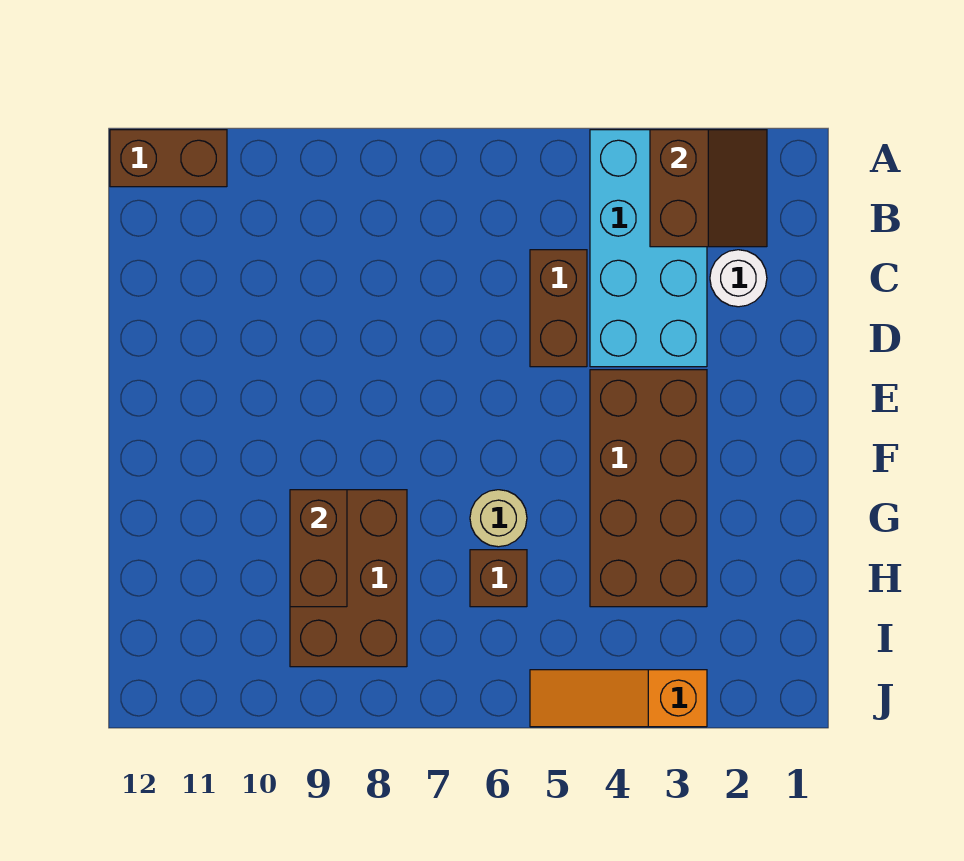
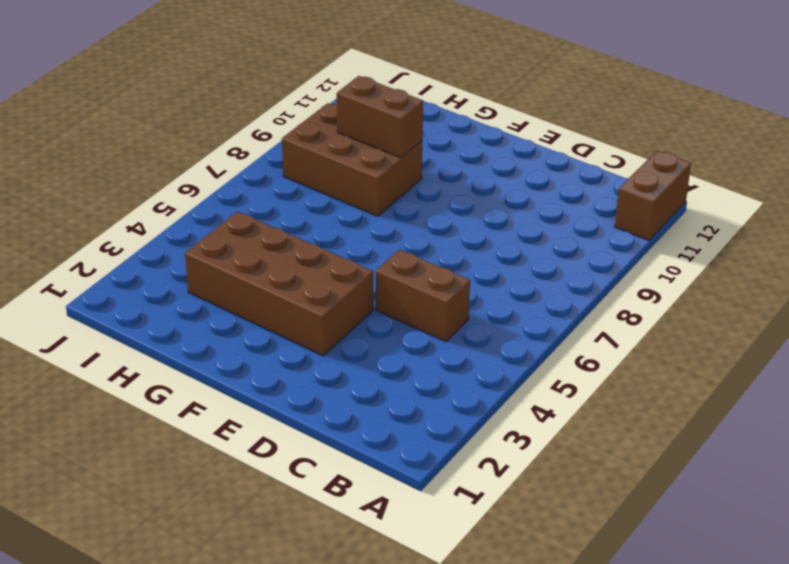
none -> cyan 2x4 brick [590,130,707,367]
none -> white 1x1 round brick [710,250,767,307]

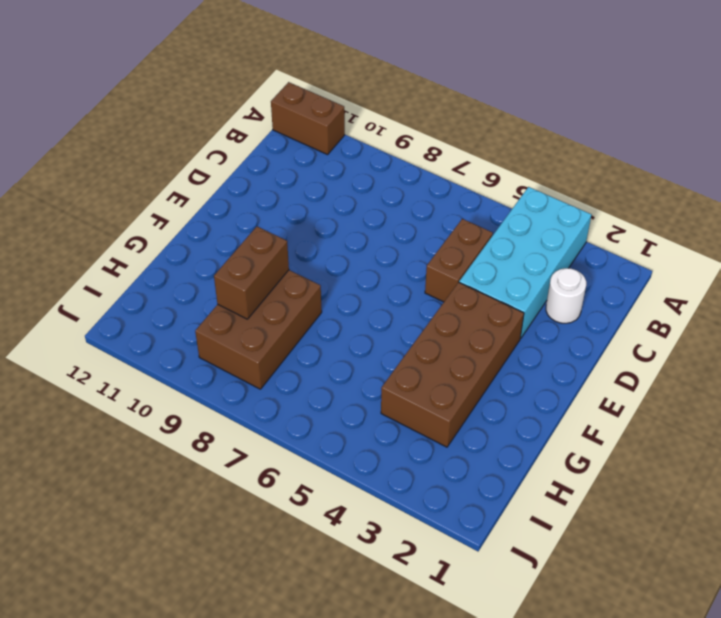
none -> tan 1x1 round brick [470,490,527,547]
none -> brown 1x1 brick [470,550,527,607]

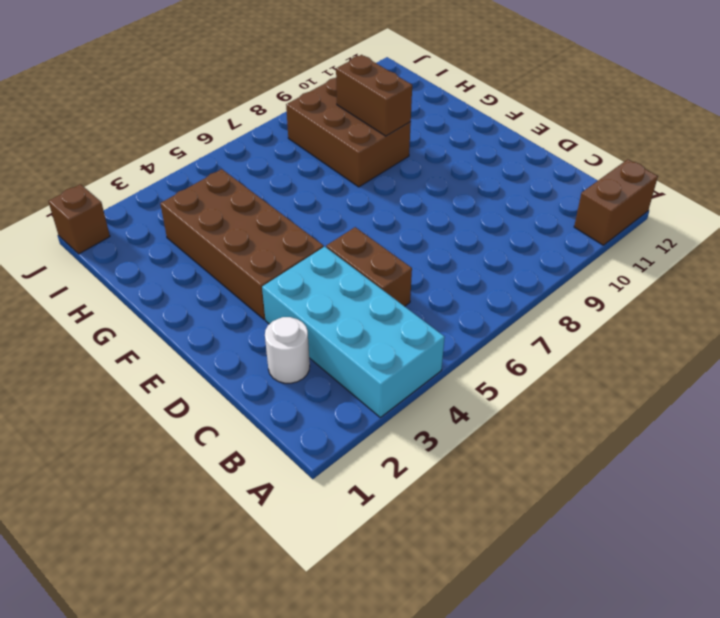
brown 1x1 brick [48,184,110,254] -> brown 1x1 brick moved to [470,550,527,607]
none -> tan 1x1 round brick [470,490,527,547]
none -> orange 1x3 slope [530,670,707,727]

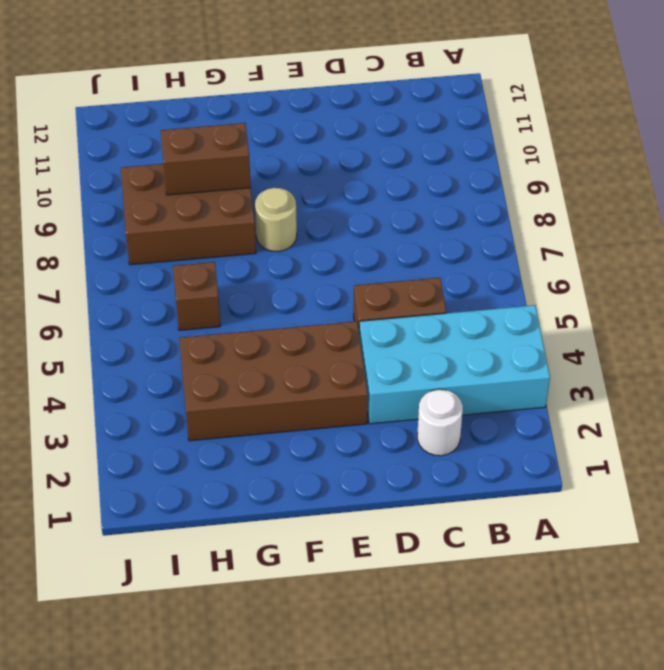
tan 1x1 round brick [255,188,297,252] -> tan 1x1 round brick moved to [470,490,527,547]
none -> brown 1x2 brick [110,130,227,187]
none -> orange 1x3 slope [530,670,707,727]

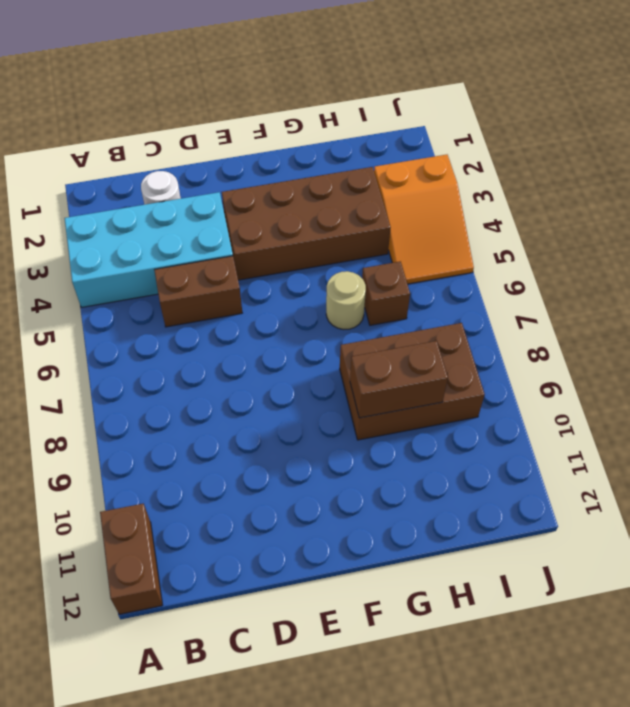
orange 2x3 slope [374,155,474,284] -> orange 1x3 slope [530,670,707,727]
none -> brown 2x2 slope [650,130,767,247]

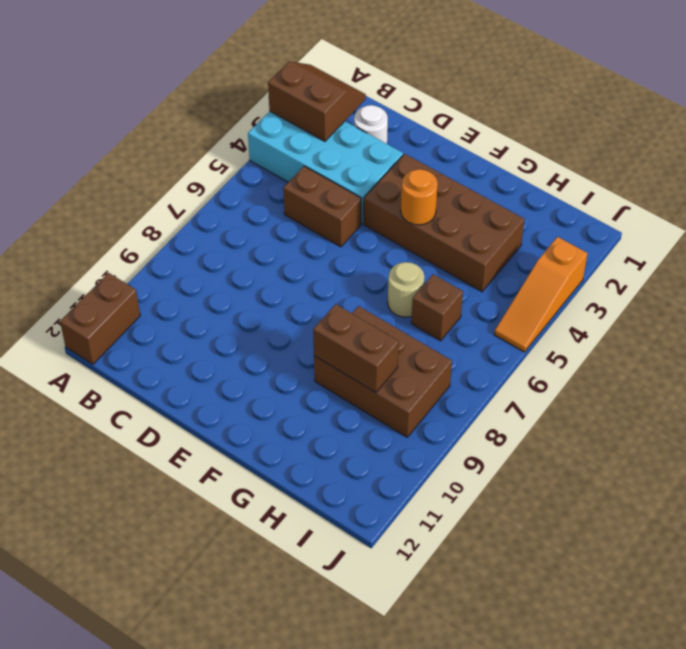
orange 1x1 round brick [401,169,438,225] -> none

